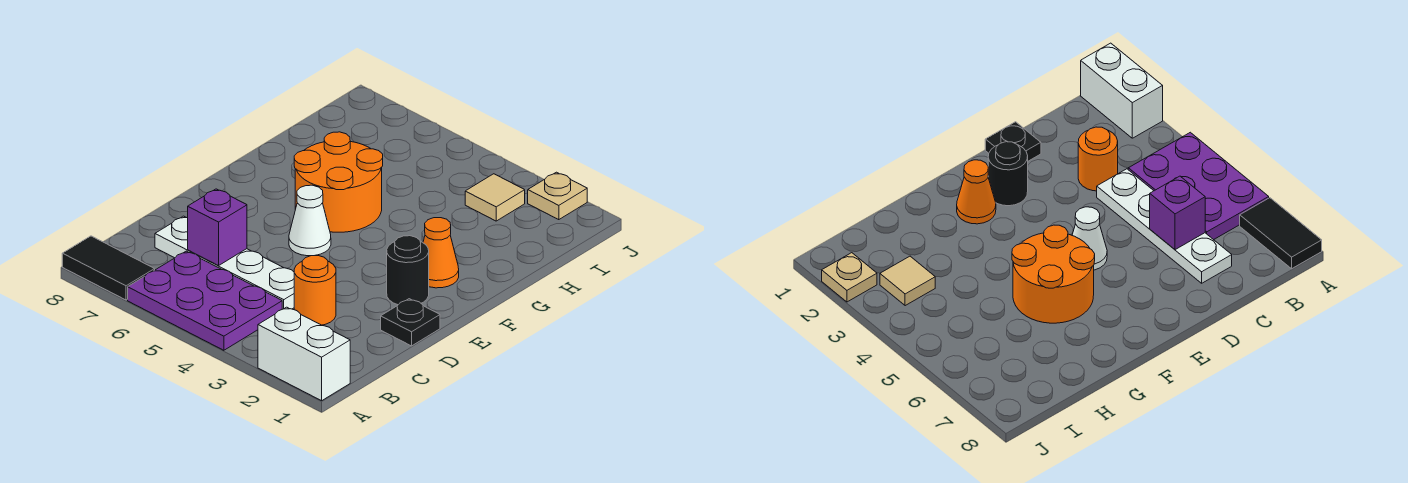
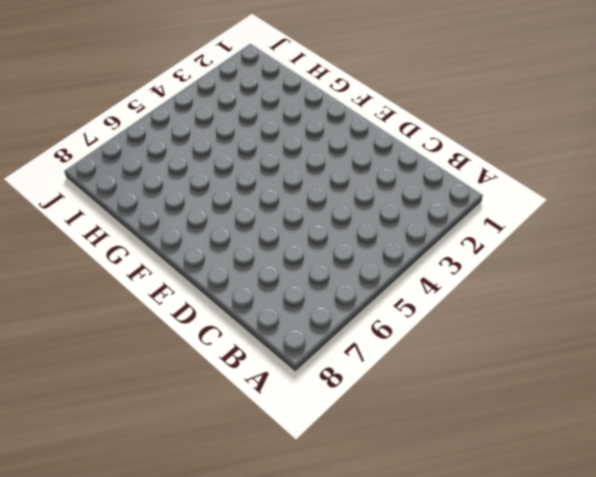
none -> white 1x2 brick [258,307,350,401]
none -> purple 2x3 plate [128,251,282,350]
none -> black 1x2 tile [62,236,155,300]

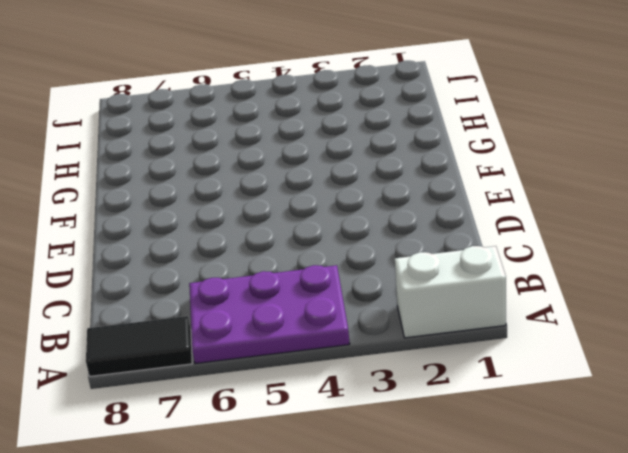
none -> orange 1x1 round brick [294,256,336,325]
none -> white 1x4 plate [155,216,294,309]
none -> black 1x1 plate [381,299,440,346]

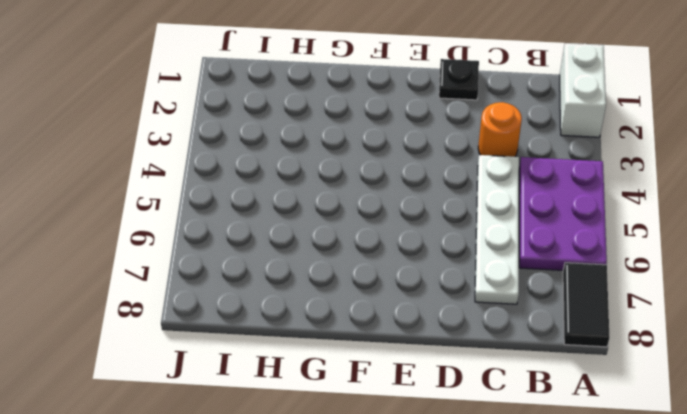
none -> black 1x1 round brick [387,236,429,305]
none -> white 1x1 cone [289,185,331,256]
none -> orange 1x1 cone [423,218,459,288]

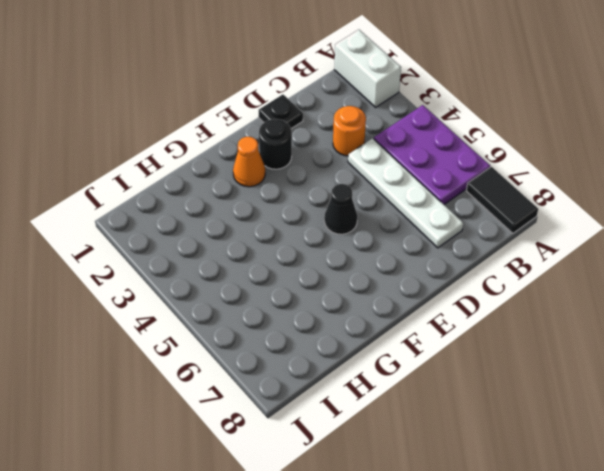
black 1x1 cone [324,184,357,234] -> white 1x1 cone [289,185,331,256]
none -> orange 2x2 round brick [294,132,383,232]
none -> tan 1x1 tile [465,174,525,221]
none -> tan 1x1 plate [528,172,587,220]

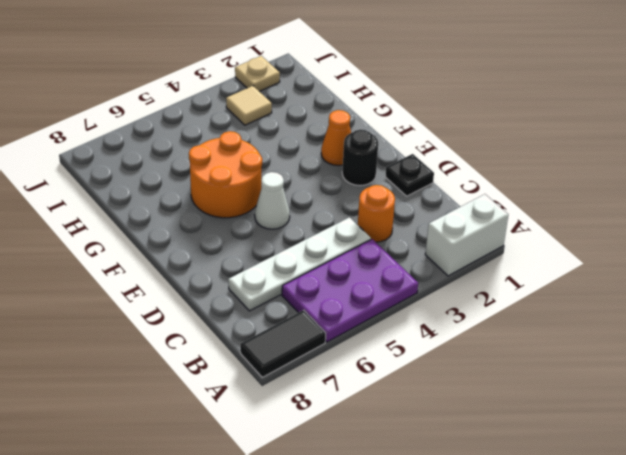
none -> purple 1x1 brick [188,189,247,266]

